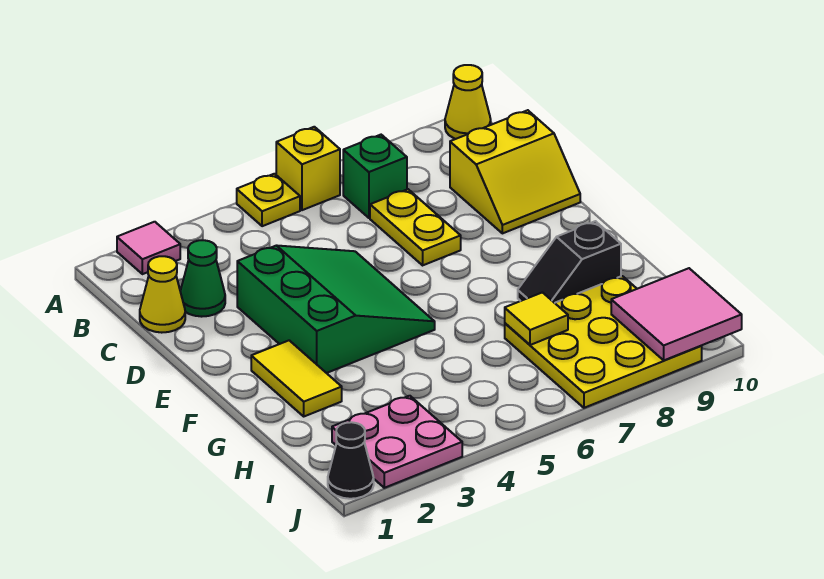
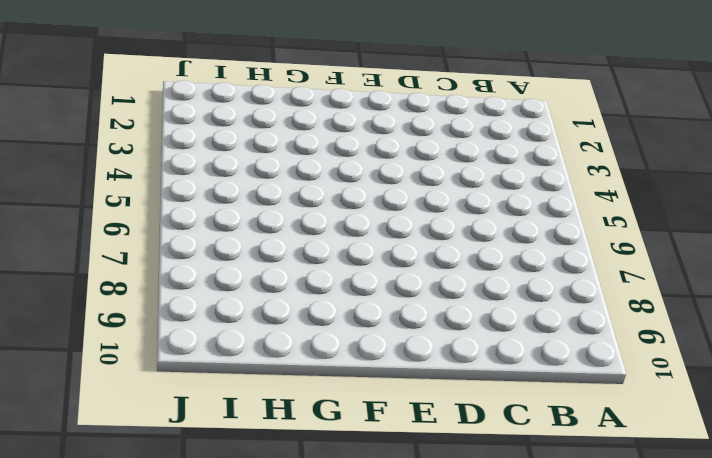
none -> pink 1x1 tile [117,222,180,274]
none -> yellow 1x1 plate [237,174,300,226]
none -> yellow 1x1 brick [276,127,340,210]

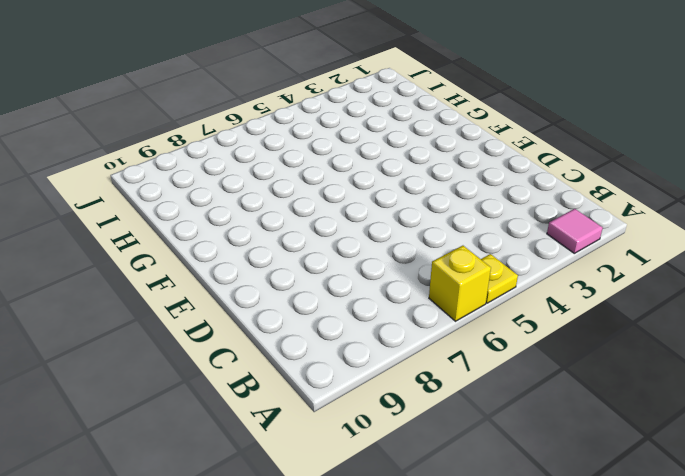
none -> yellow 1x1 cone [445,65,491,139]
none -> green 1x1 brick [343,135,407,218]
none -> yellow 1x1 cone [140,256,185,333]

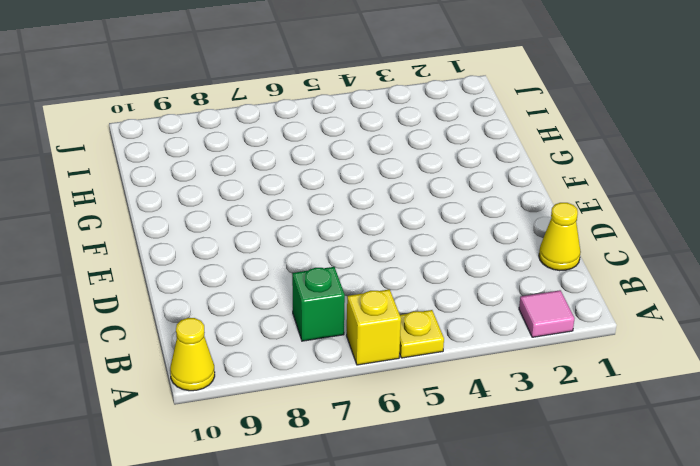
none -> green 1x1 cone [180,240,225,317]
none -> yellow 1x2 plate [370,189,461,265]
none -> yellow 2x2 slope [450,110,580,233]

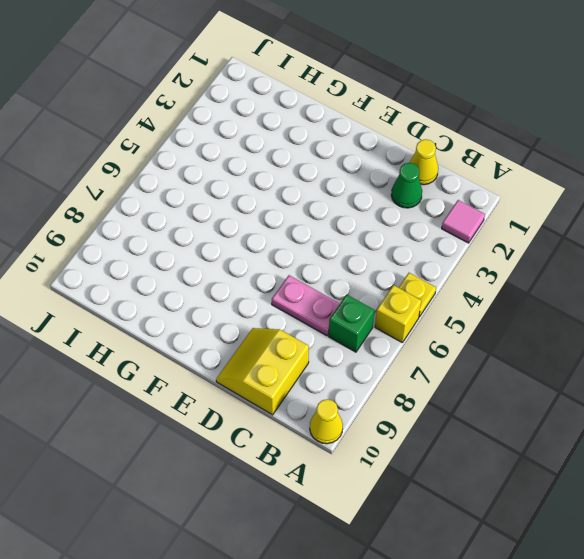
pink 1x2 plate [272,275,340,336] -> yellow 1x2 plate [370,189,461,265]
none -> green 3x3 slope [237,246,435,373]
none -> yellow 1x2 tile [251,340,342,416]
none -> black 1x2 slope [518,221,621,303]

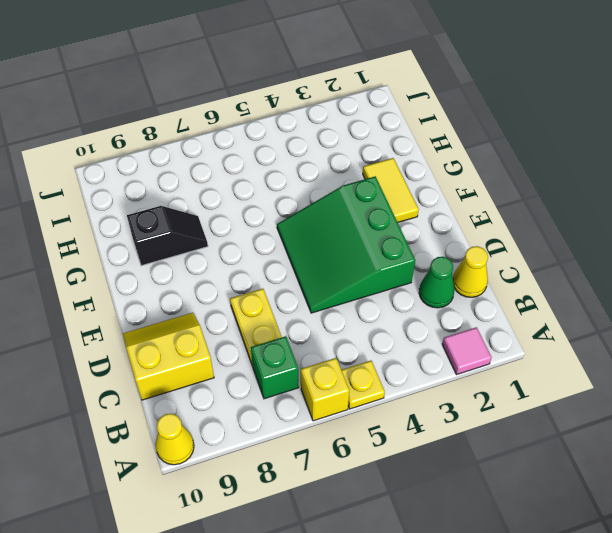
none -> yellow 3x3 plate [505,276,702,408]
none -> pink 2x2 plate [332,396,462,488]
none -> black 1x1 cone [328,422,374,499]

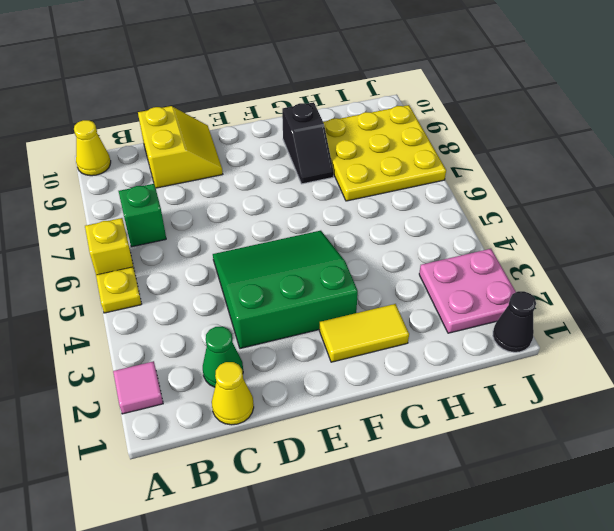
none -> yellow 1x2 plate [370,189,461,265]
none -> yellow 1x1 tile [505,292,568,345]
none -> pink 2x2 tile [611,268,742,360]

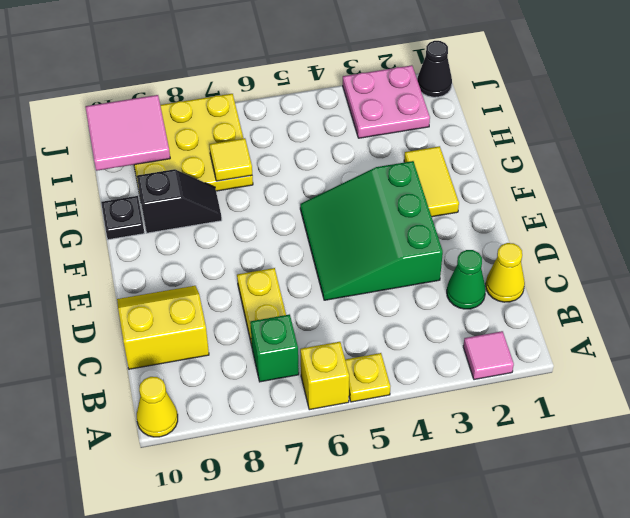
black 1x1 plate [101,196,144,240] -> none

